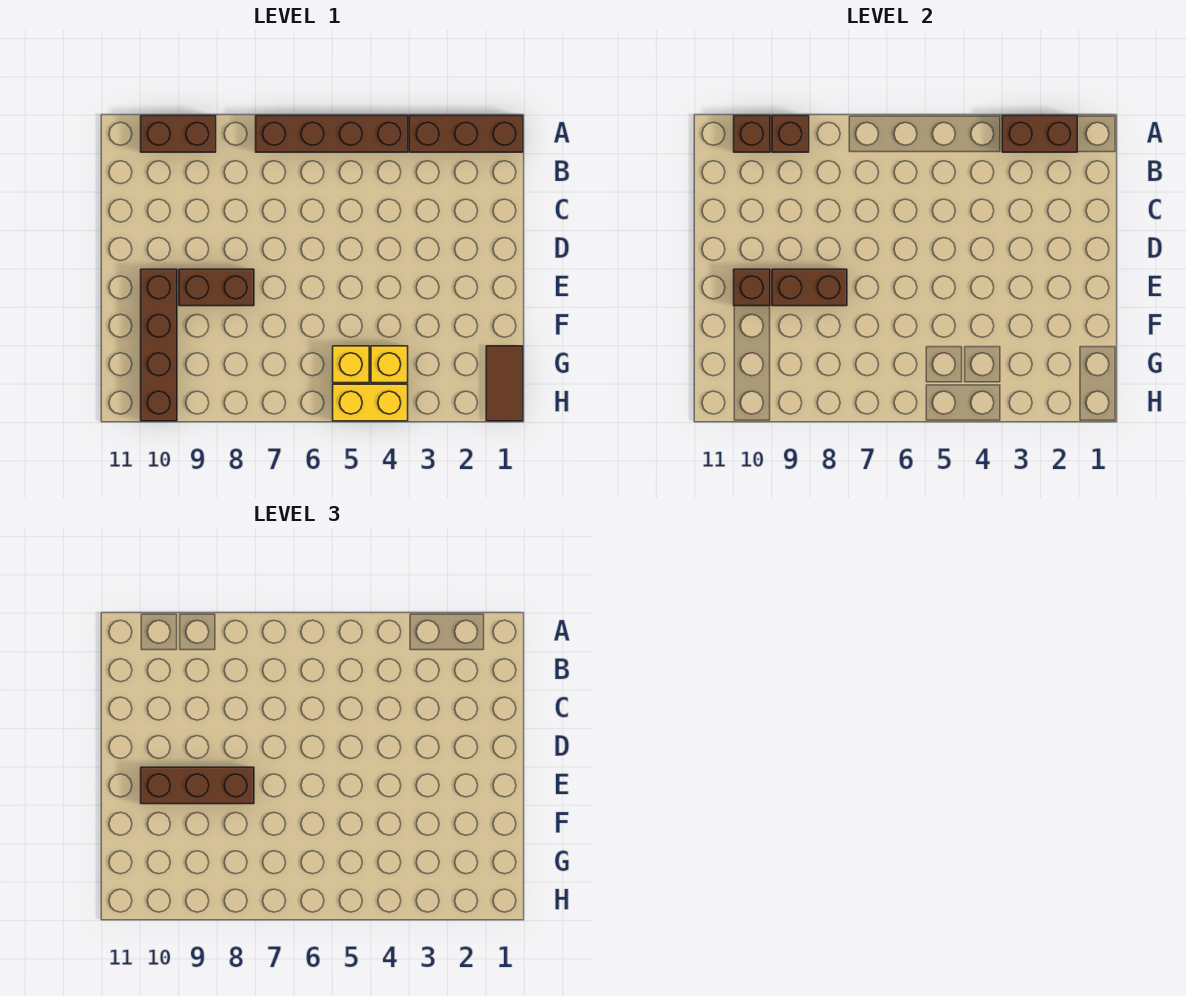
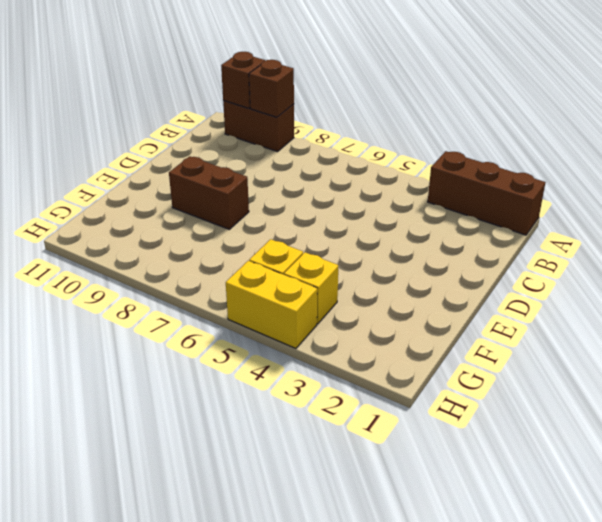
none -> brown 1x4 brick [256,116,408,152]
none -> brown 1x4 brick [141,269,177,421]
none -> brown 1x2 tile [486,346,523,421]

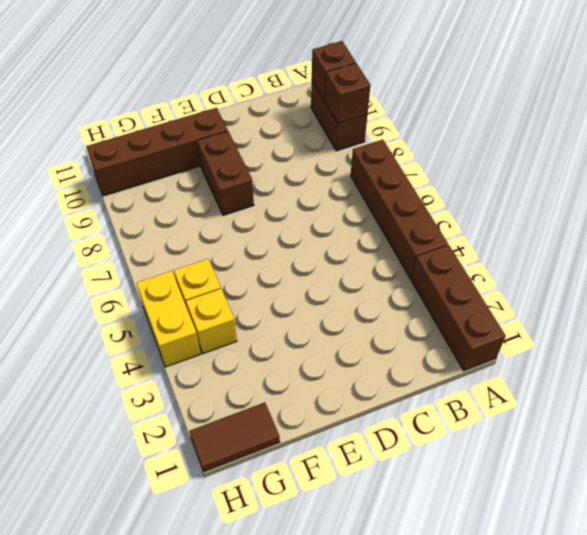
none -> brown 1x2 brick [1002,116,1077,152]
none -> brown 1x2 brick [772,269,847,306]
none -> brown 1x1 brick [734,269,770,306]

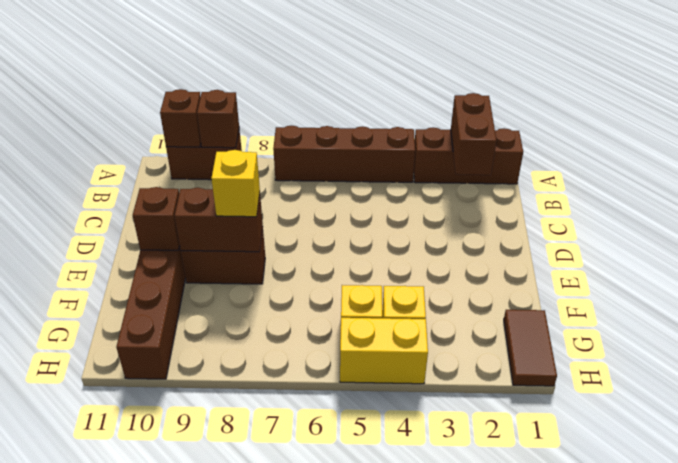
brown 1x2 brick [451,93,497,175] -> brown 1x2 brick turned to [1002,116,1077,152]
yellow 1x1 brick [211,150,260,217] -> brown 1x3 brick [141,767,254,804]

